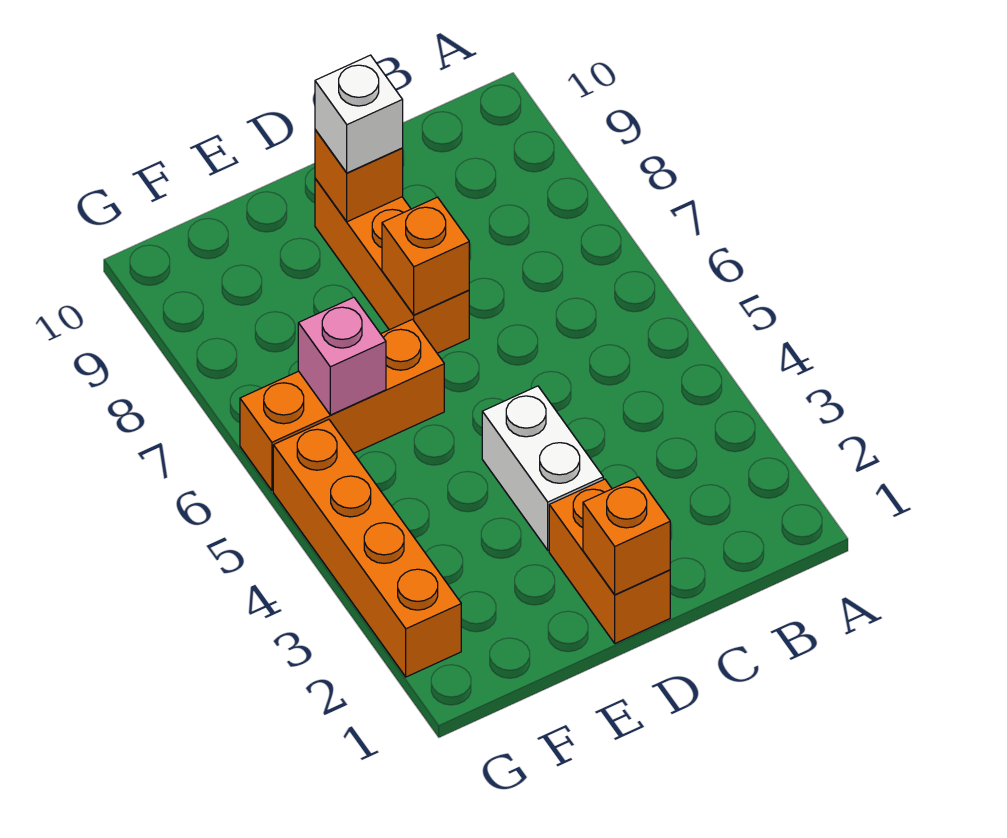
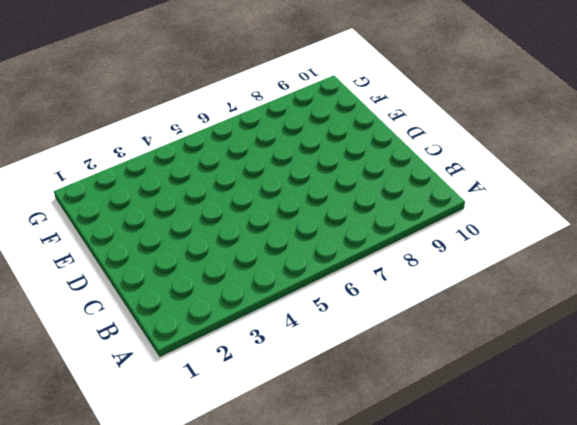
none -> orange 1x2 brick [549,479,670,643]
none -> white 1x2 brick [482,386,603,550]

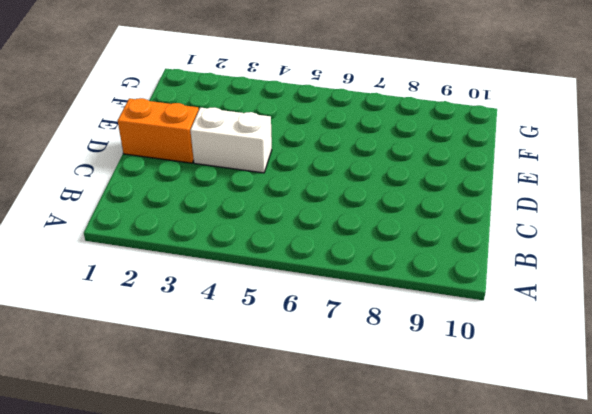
none -> orange 1x3 brick [315,179,469,353]
none -> orange 1x3 brick [240,319,444,490]

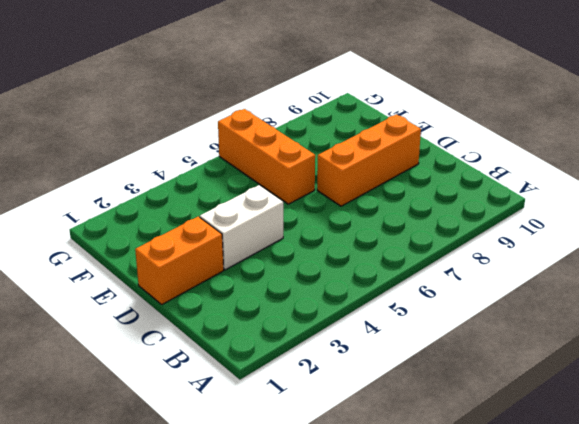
none -> orange 1x4 brick [273,420,461,677]
none -> orange 1x1 brick [583,477,670,595]

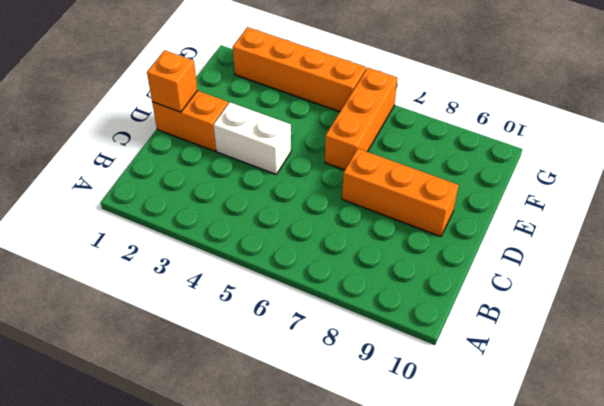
none -> orange 1x1 brick [382,197,469,315]
none -> orange 1x1 brick [315,130,403,222]

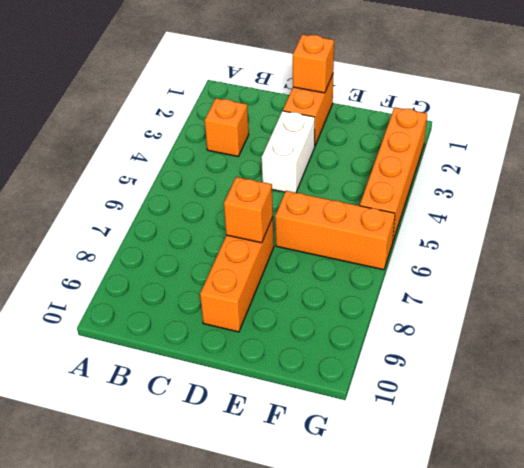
orange 1x1 brick [205,98,249,156] -> orange 1x1 brick moved to [315,130,403,222]
none -> pink 1x1 brick [298,297,386,415]
none -> white 1x1 brick [315,55,403,173]

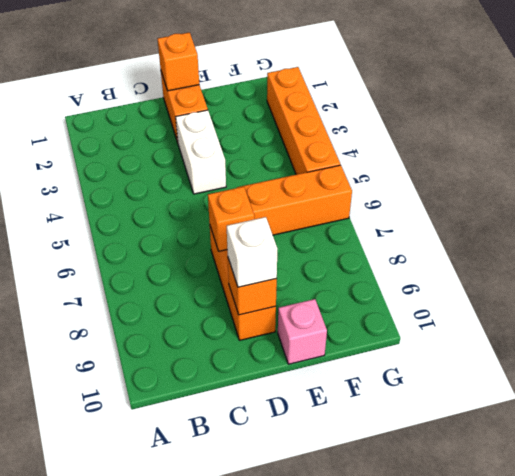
pink 1x1 brick [278,299,327,364] -> pink 1x1 brick moved to [298,297,386,415]

